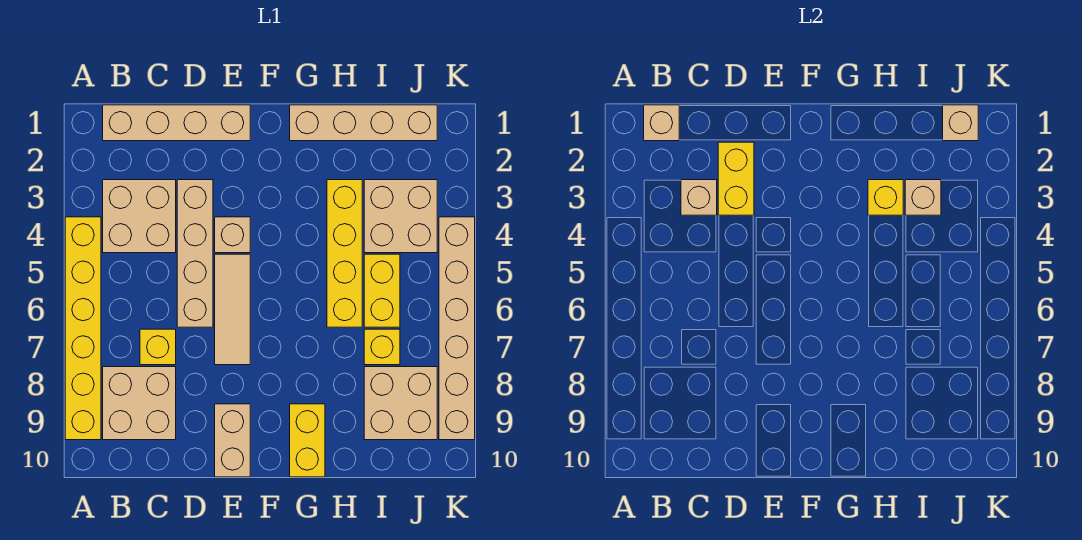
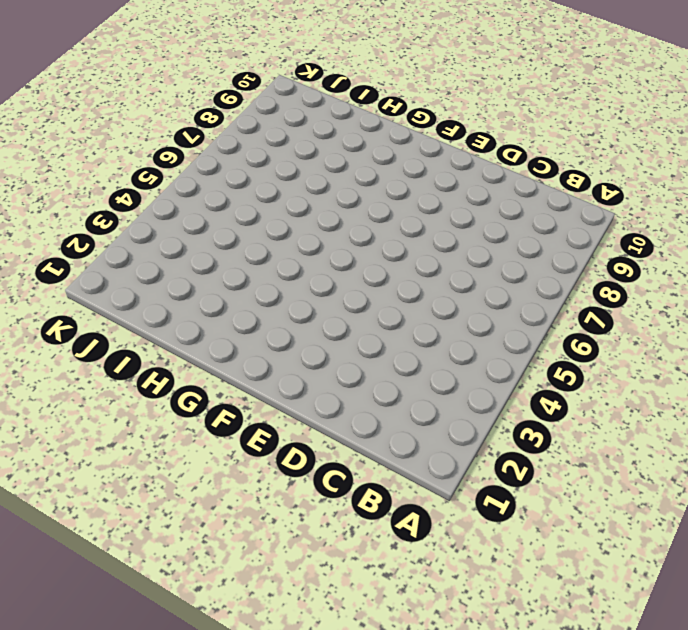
none -> yellow 1x6 brick [65,217,101,440]
none -> tan 1x4 brick [103,105,250,141]
none -> tan 2x2 brick [103,180,176,253]

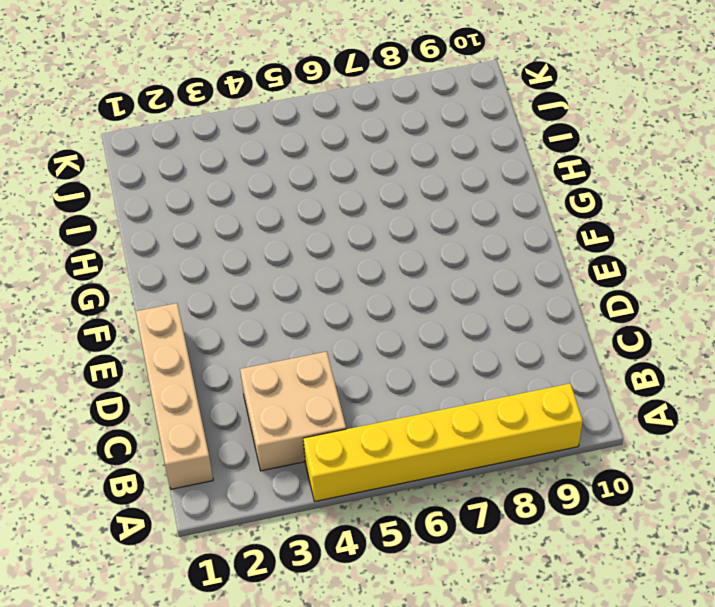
none -> tan 2x2 brick [103,367,176,440]
none -> yellow 1x1 brick [140,329,176,365]
none -> tan 1x4 brick [177,180,213,327]

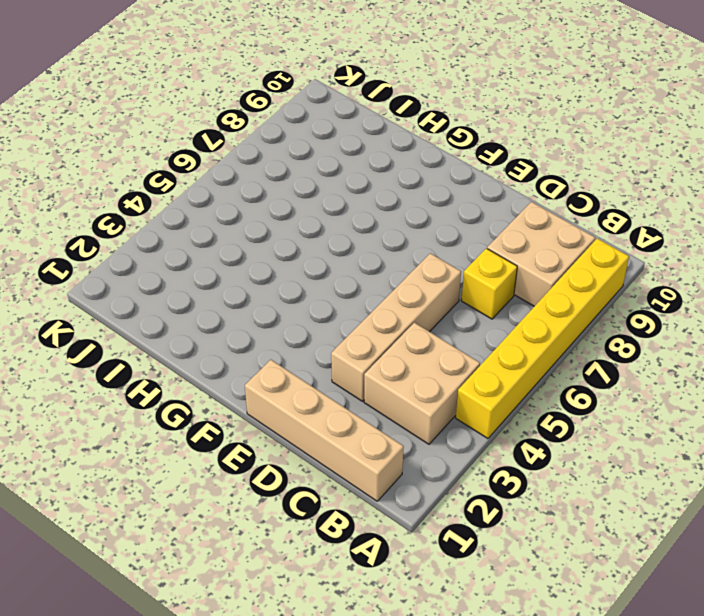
none -> tan 1x1 brick [215,217,250,253]
none -> tan 1x3 tile [215,254,250,365]
none -> tan 1x2 brick [215,404,250,477]

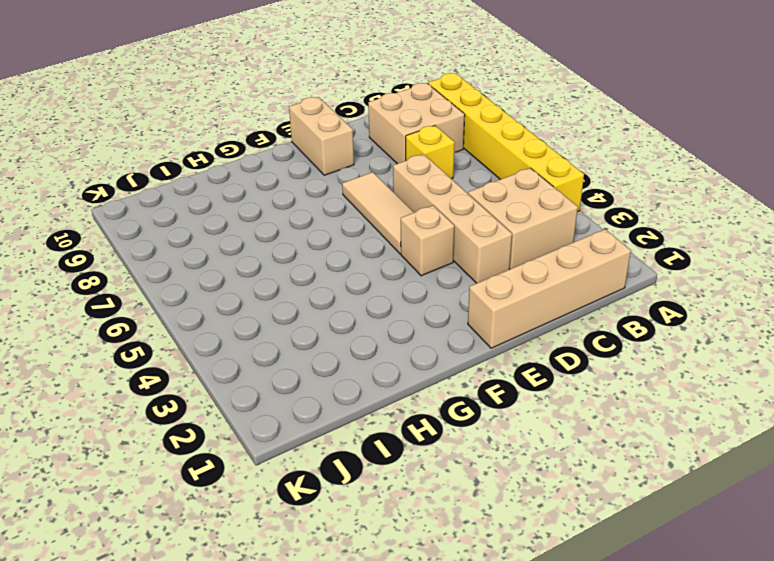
none -> tan 1x4 brick [290,105,437,141]
none -> yellow 1x2 brick [290,404,325,477]
none -> yellow 1x4 brick [327,180,362,327]

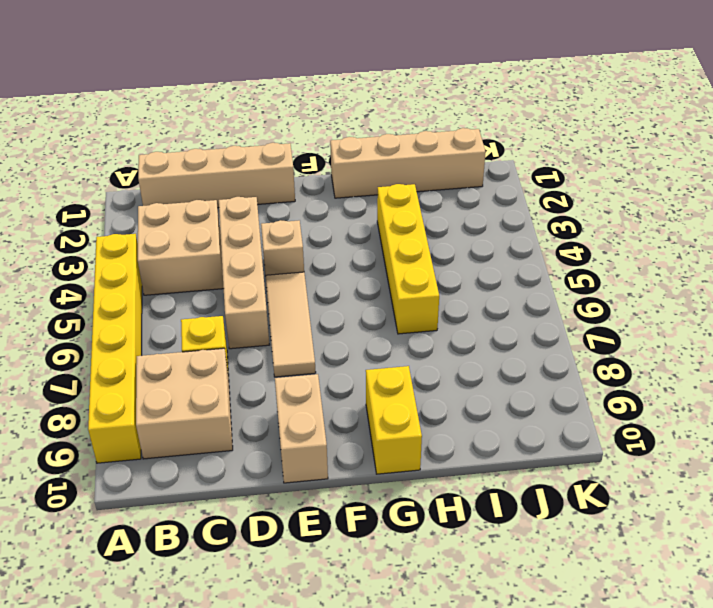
none -> tan 2x2 brick [364,180,437,253]
none -> yellow 1x2 brick [364,254,400,327]
none -> yellow 1x1 brick [364,329,400,365]

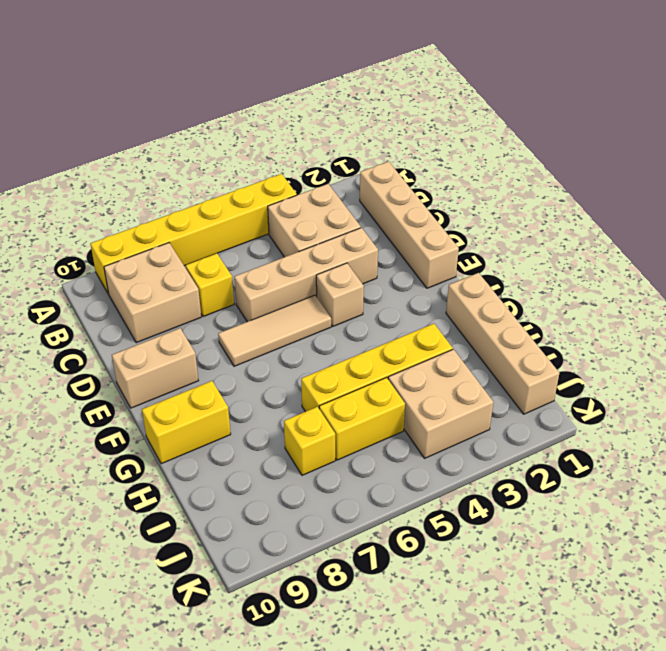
none -> tan 2x2 brick [364,367,437,440]
none -> tan 1x6 brick [439,217,475,440]
none -> tan 1x1 brick [644,105,679,141]

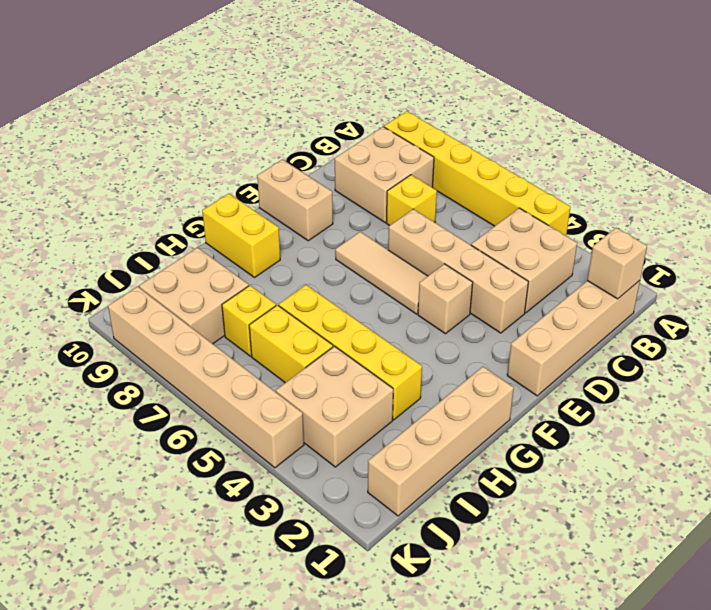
none -> tan 1x1 brick [681,180,717,215]
none -> yellow 1x2 brick [718,142,754,215]
none -> yellow 1x1 brick [868,180,903,215]

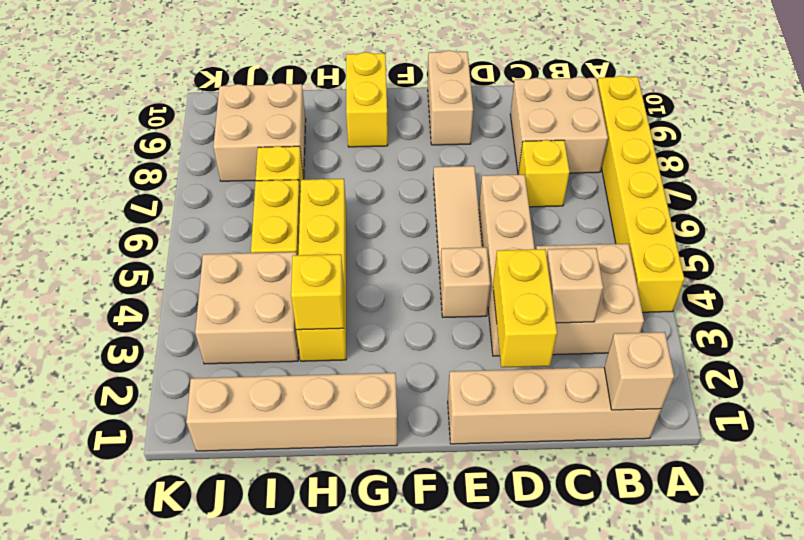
none -> tan 1x6 brick [439,217,475,440]
none -> tan 1x1 brick [905,180,941,215]
none -> tan 1x1 brick [943,105,978,141]

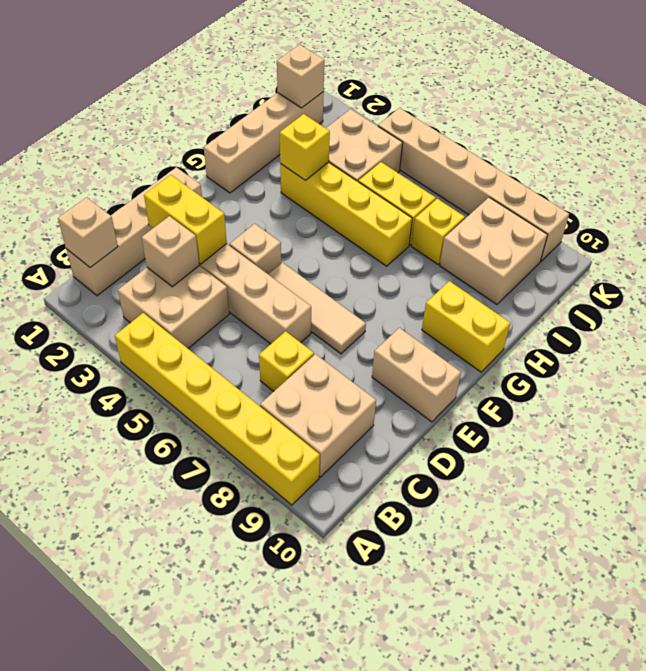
none -> tan 1x1 brick [905,180,941,215]

